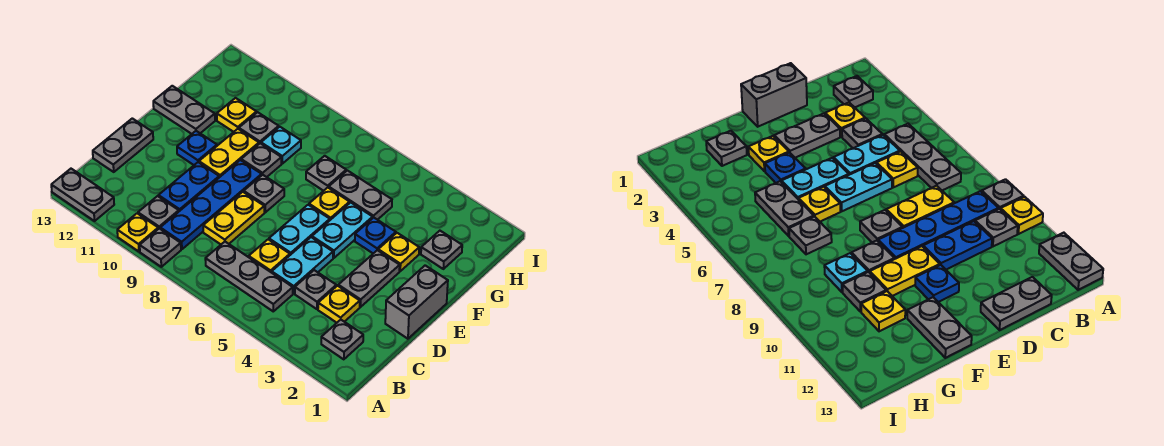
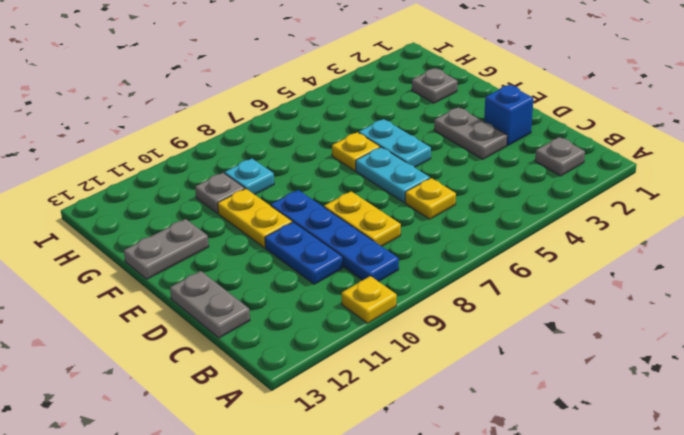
blue 1x1 brick [484,85,533,146] -> none
none -> grey 1x1 plate [140,228,181,267]
none -> grey 1x2 plate [51,169,114,221]
none -> grey 1x3 plate [205,242,293,311]
none -> grey 1x1 plate [138,196,179,229]

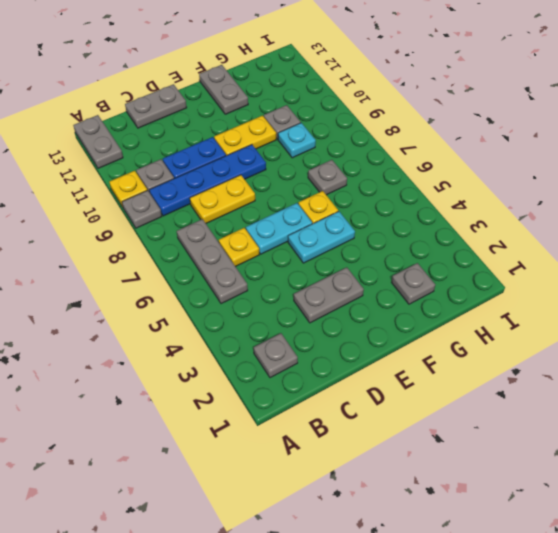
none -> yellow 1x1 plate [318,286,360,323]
none -> grey 1x1 plate [295,270,336,309]
none -> cyan 1x2 plate [272,237,333,293]
none -> grey 1x2 brick [385,265,448,339]

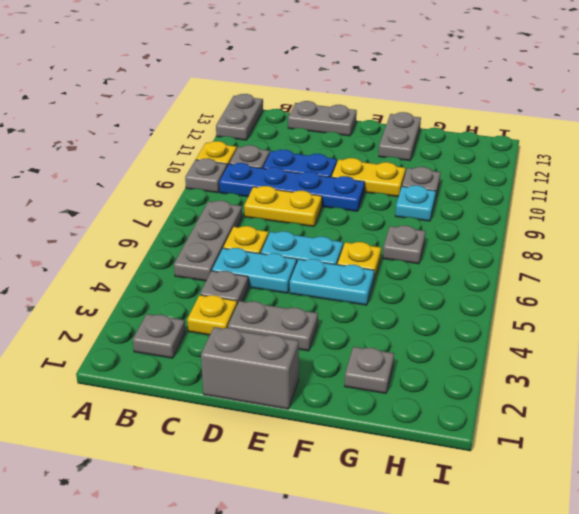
none -> grey 1x1 plate [244,175,284,212]
none -> blue 1x1 plate [177,131,217,165]
none -> yellow 1x1 plate [378,233,419,271]
none -> blue 1x1 plate [355,218,396,253]

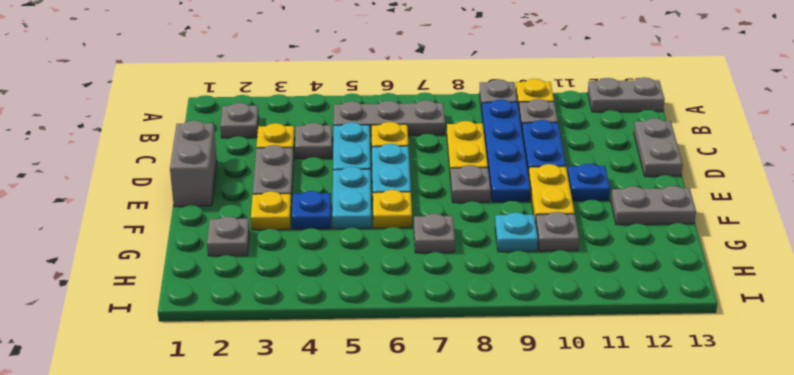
none -> grey 1x1 plate [241,143,281,177]
none -> grey 1x2 plate [329,171,392,220]
none -> yellow 1x1 plate [217,98,257,132]

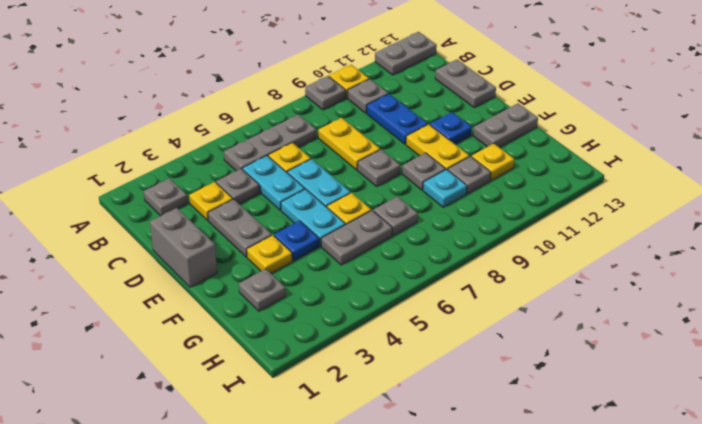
none -> blue 1x4 plate [160,160,262,249]

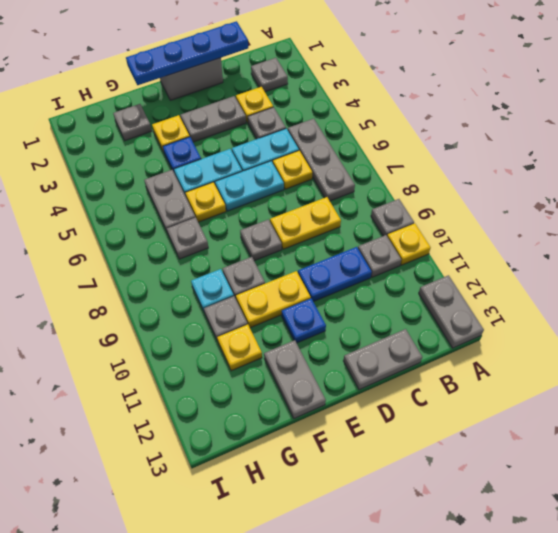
blue 1x4 plate [126,21,248,85] -> blue 1x4 plate moved to [160,160,262,249]

